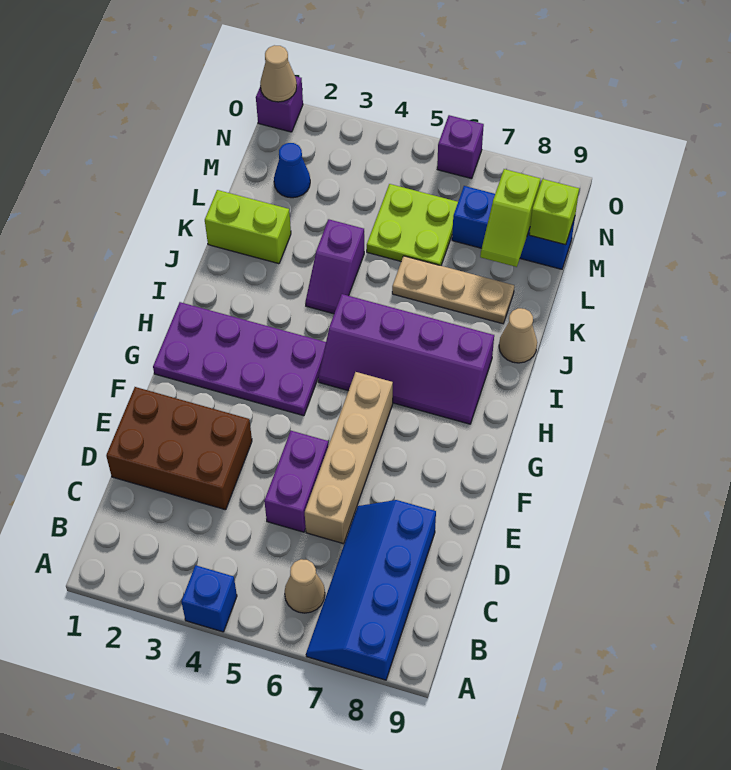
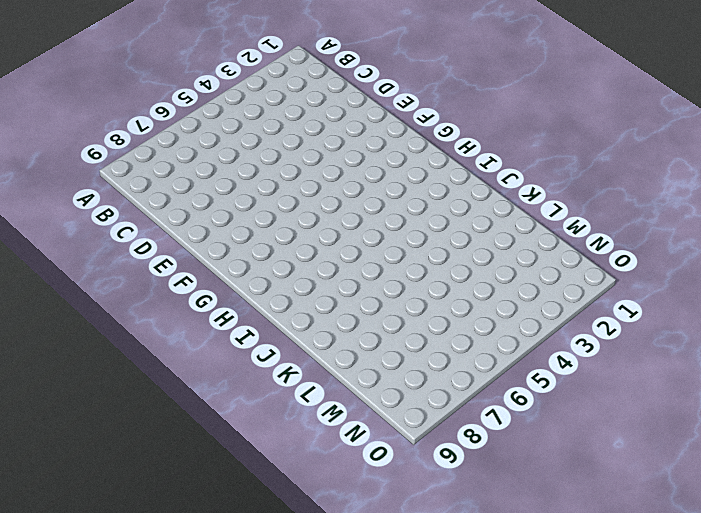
none -> blue 1x1 brick [181,565,237,632]
none -> blue 2x4 slope [306,500,436,680]
none -> tan 1x1 cone [285,559,325,613]

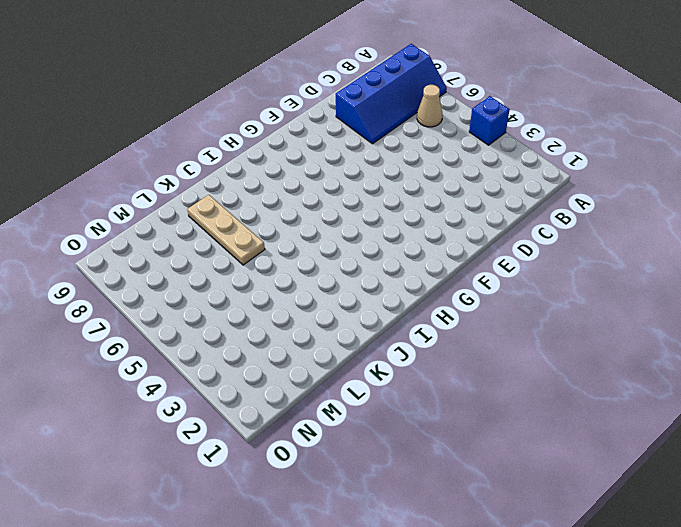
none -> brown 2x3 brick [106,387,252,510]
none -> purple 1x2 brick [264,431,328,532]
none -> tan 1x4 brick [305,372,393,544]

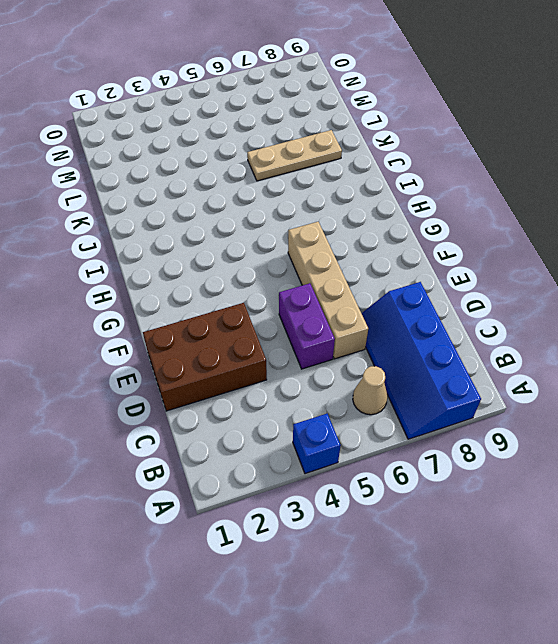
none -> purple 2x4 plate [153,302,326,416]
none -> purple 2x4 slope [318,294,494,424]
none -> purple 1x2 slope [305,219,364,314]

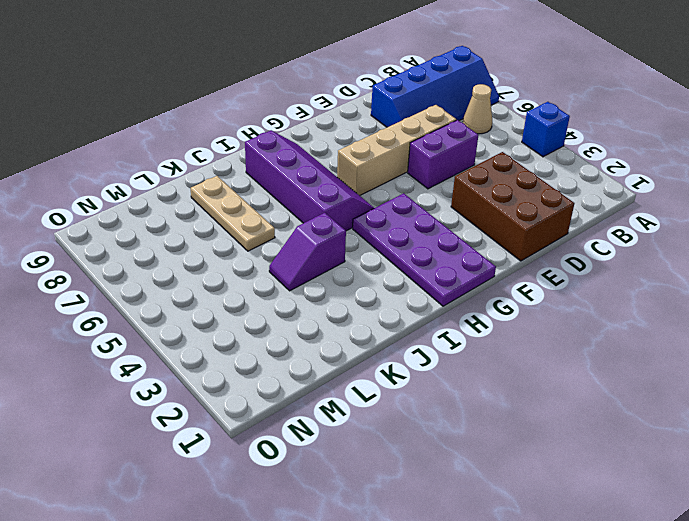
purple 1x2 slope [269,213,346,291] -> purple 1x2 slope turned to [305,219,364,314]
none -> tan 1x1 cone [499,308,537,363]
none -> lime 1x2 brick [205,190,291,264]
none -> lime 2x2 plate [367,184,458,266]

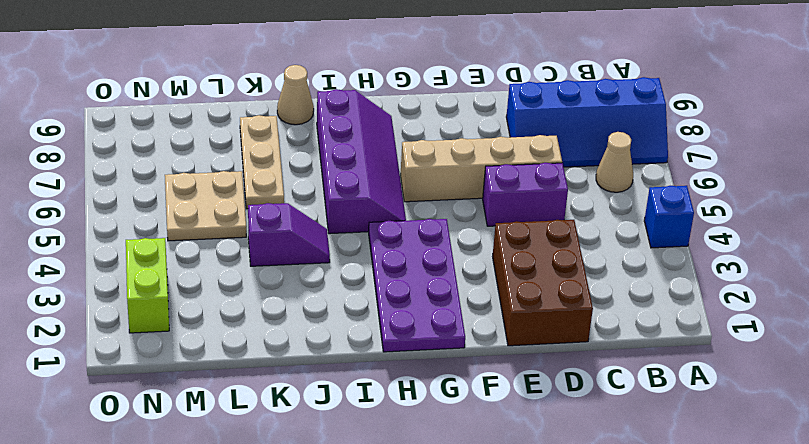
tan 2x2 plate [165,171,246,241] -> lime 2x2 plate [367,184,458,266]
lime 1x2 brick [126,238,169,333] -> lime 1x2 brick moved to [205,190,291,264]
none -> blue 1x1 cone [274,143,310,198]
none -> blue 1x3 brick [452,186,575,269]
none -> purple 1x1 brick [256,76,303,132]

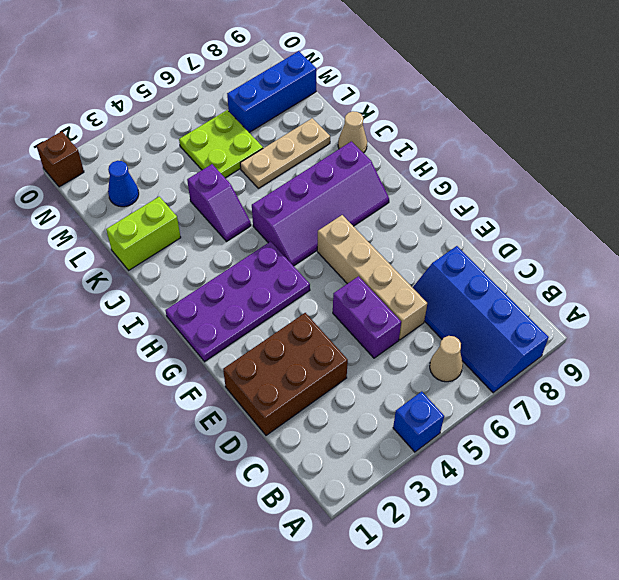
brown 1x1 brick [37,131,84,187] -> purple 1x1 brick [256,76,303,132]
none -> purple 1x1 brick [437,115,484,179]
none -> lime 1x2 slope [480,169,540,267]
none -> lime 1x1 brick [529,179,579,245]

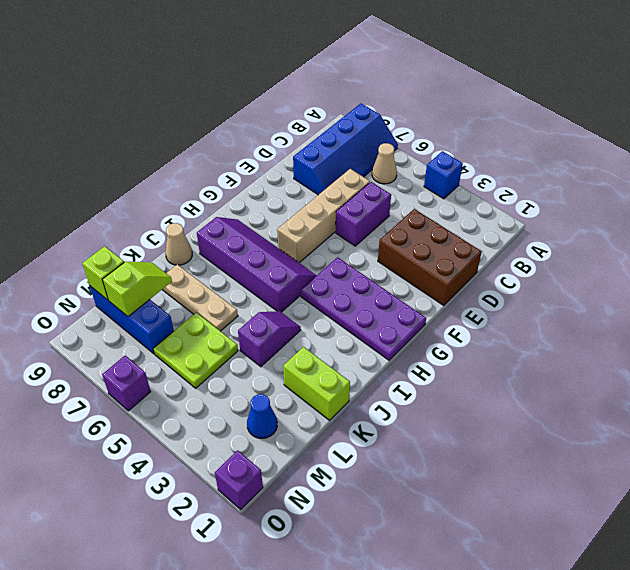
none -> tan 1x1 cone [260,45,297,102]

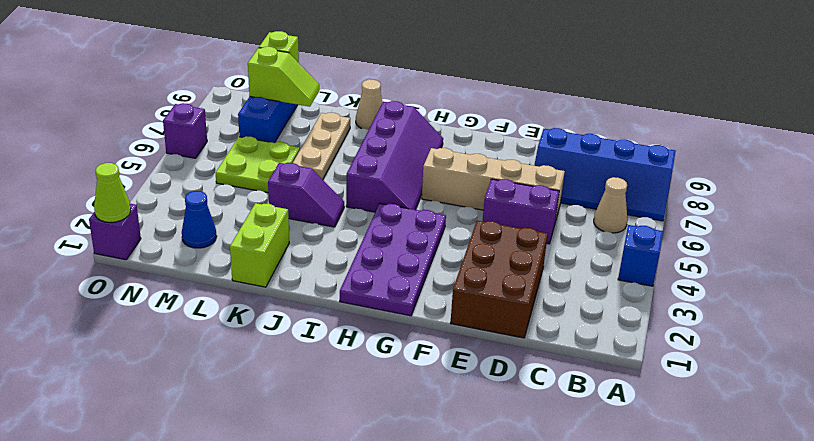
lime 1x1 cone [94,163,131,222] -> tan 1x1 cone [260,45,297,102]

